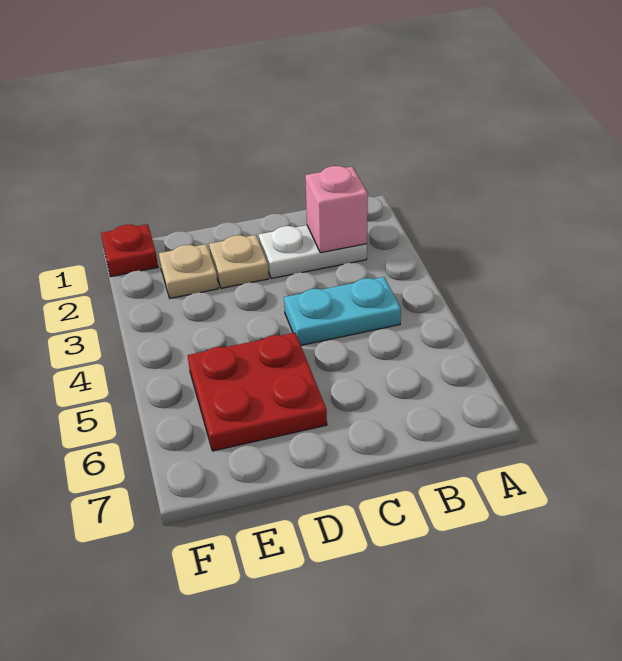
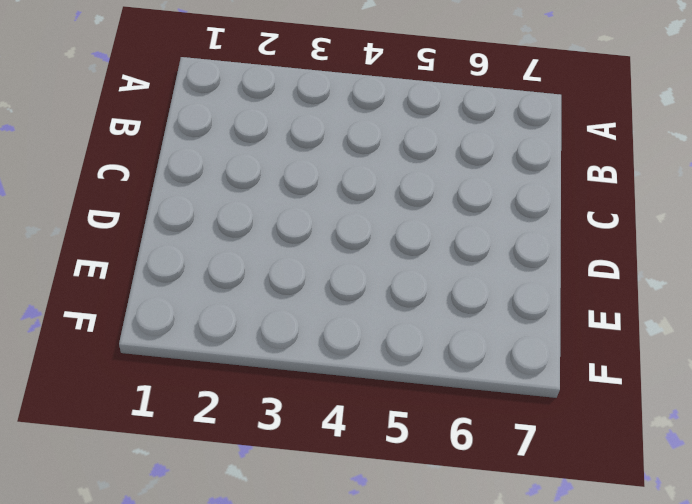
none -> white 1x2 plate [258,225,367,279]
none -> cyan 1x2 plate [284,277,401,345]

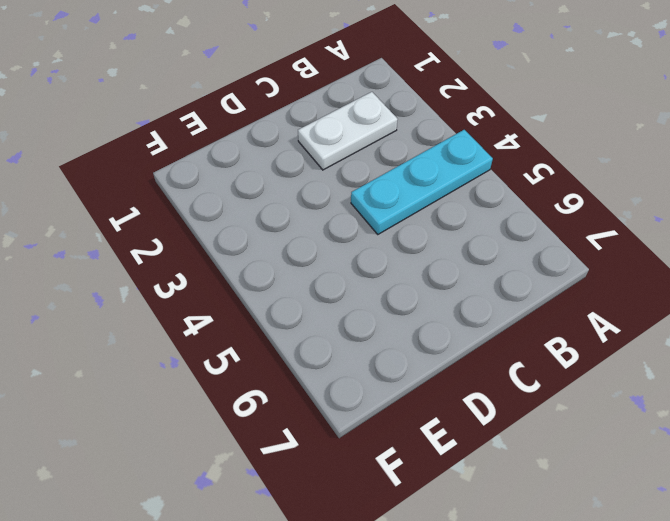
cyan 1x3 plate [351,130,493,234] -> cyan 1x2 plate [284,277,401,345]
none -> tan 1x1 plate [209,235,269,288]
none -> red 2x2 plate [188,333,327,451]

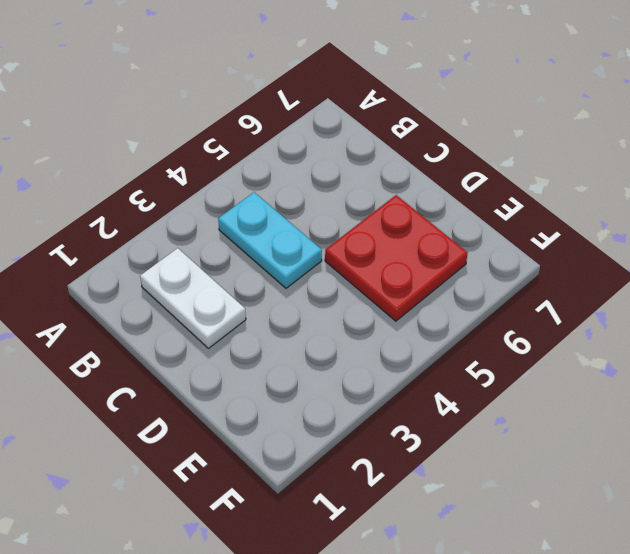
none -> tan 1x1 plate [209,235,269,288]
none -> tan 1x1 plate [159,244,218,298]

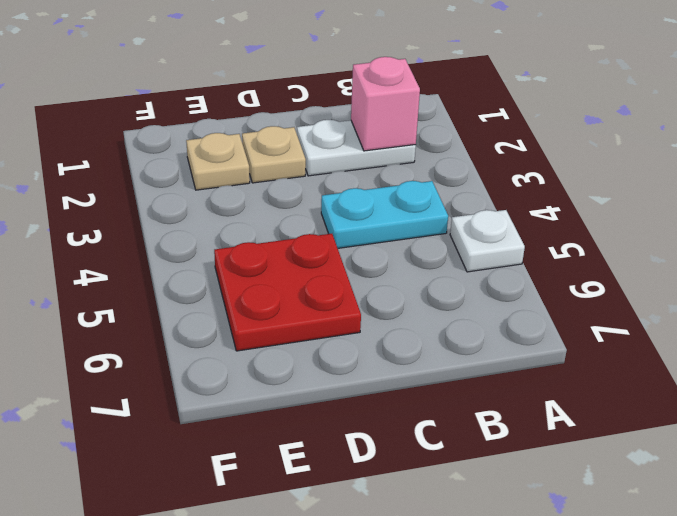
white 1x1 plate [450,210,525,272] -> none
none -> red 1x1 plate [101,224,158,277]

